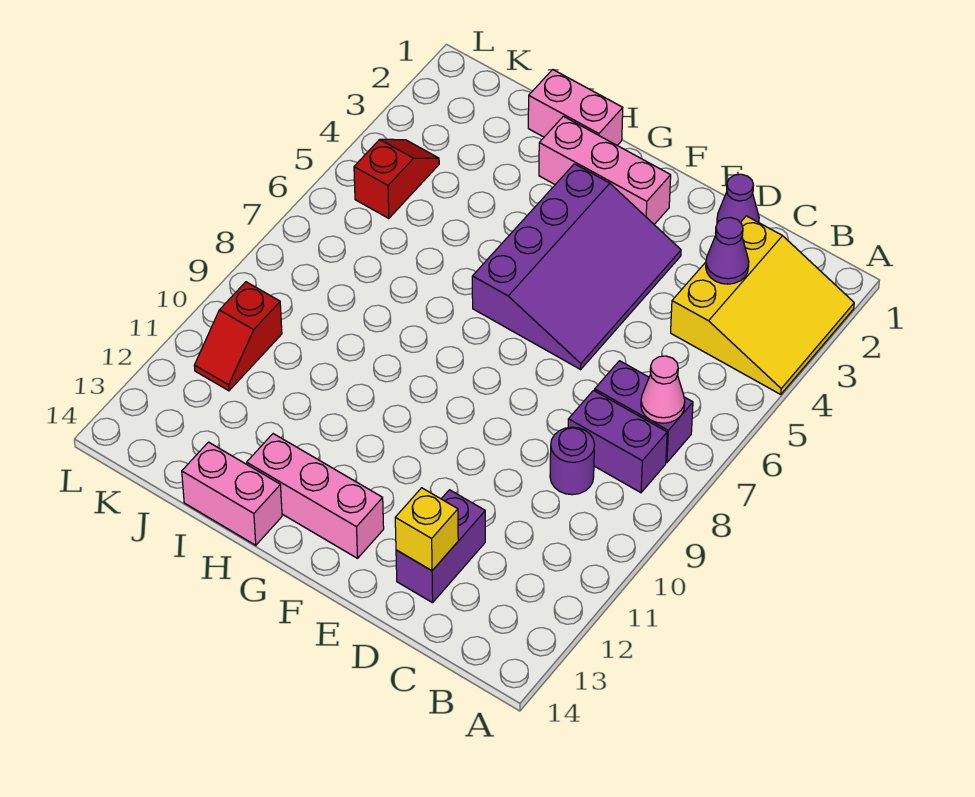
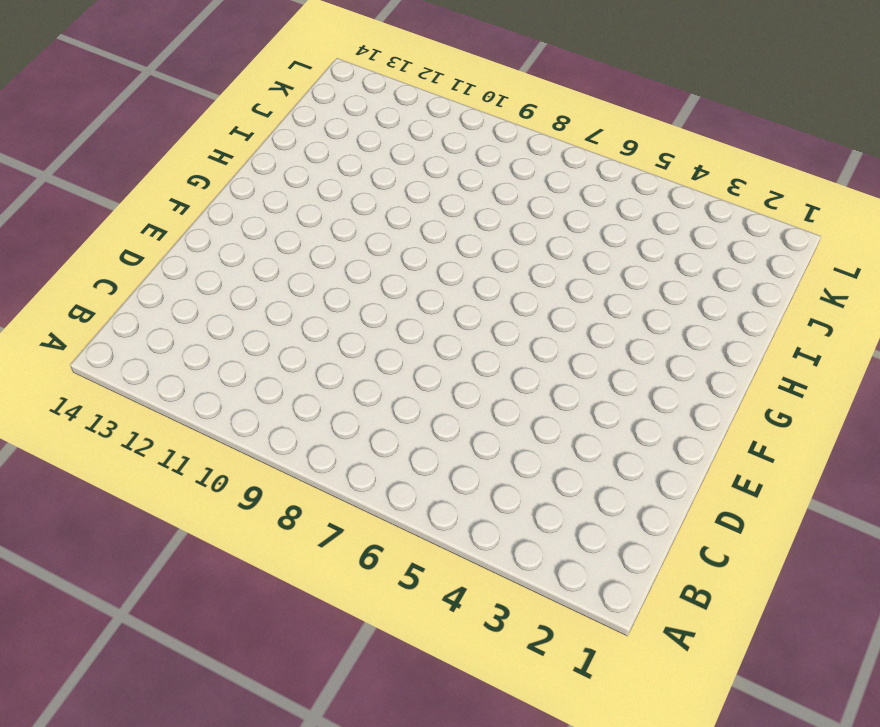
none -> yellow 3x3 slope [671,216,854,395]
none -> purple 1x2 brick [595,361,693,462]
none -> purple 1x2 brick [568,391,667,493]

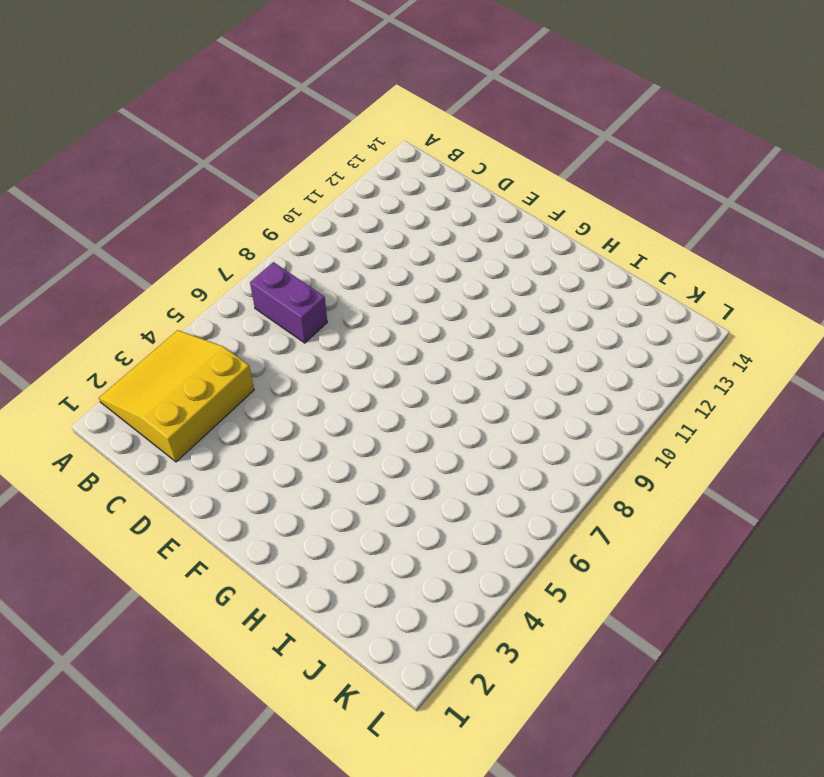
none -> purple 1x2 brick [568,391,667,493]
none -> purple 1x1 round brick [550,427,595,495]
none -> purple 1x1 cone [717,174,759,223]

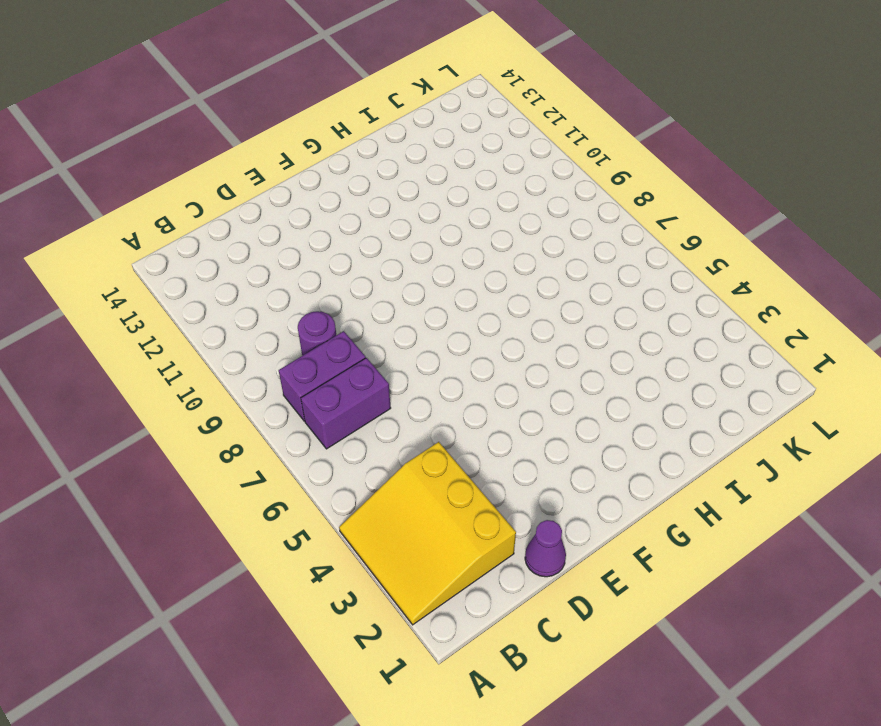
none -> purple 1x2 brick [396,490,485,603]
none -> purple 3x4 slope [472,164,681,369]
none -> pink 1x3 brick [539,116,671,224]

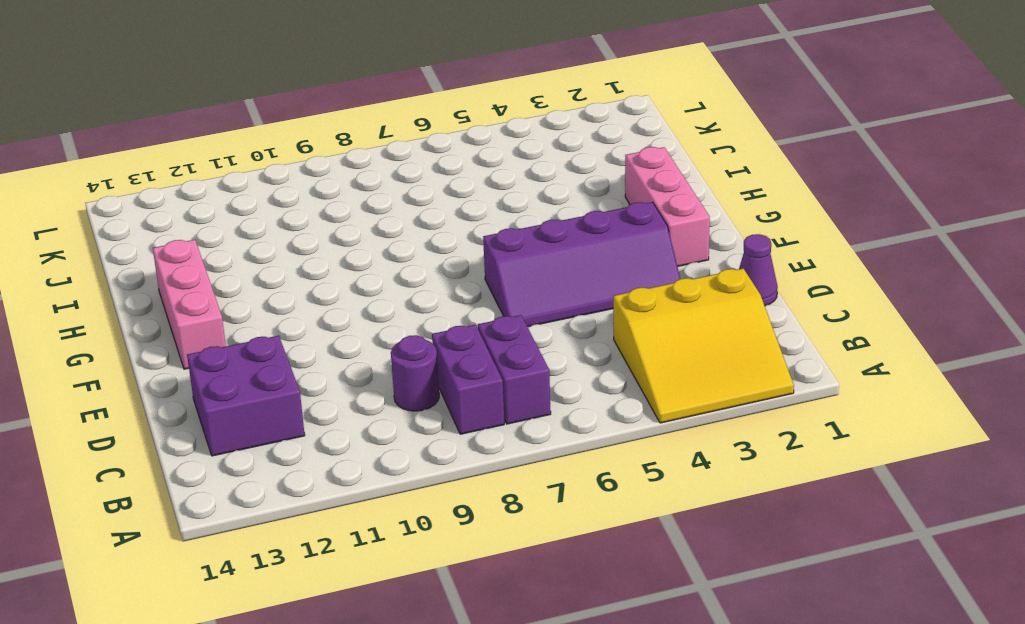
purple 2x2 brick [187,335,305,456] -> purple 1x2 brick [396,490,485,603]
purple 2x4 slope [483,202,680,327] -> purple 3x4 slope [472,164,681,369]
none -> pink 1x2 brick [528,70,623,145]
none -> pink 1x2 brick [182,442,282,545]
none -> red 1x2 slope [354,139,439,218]

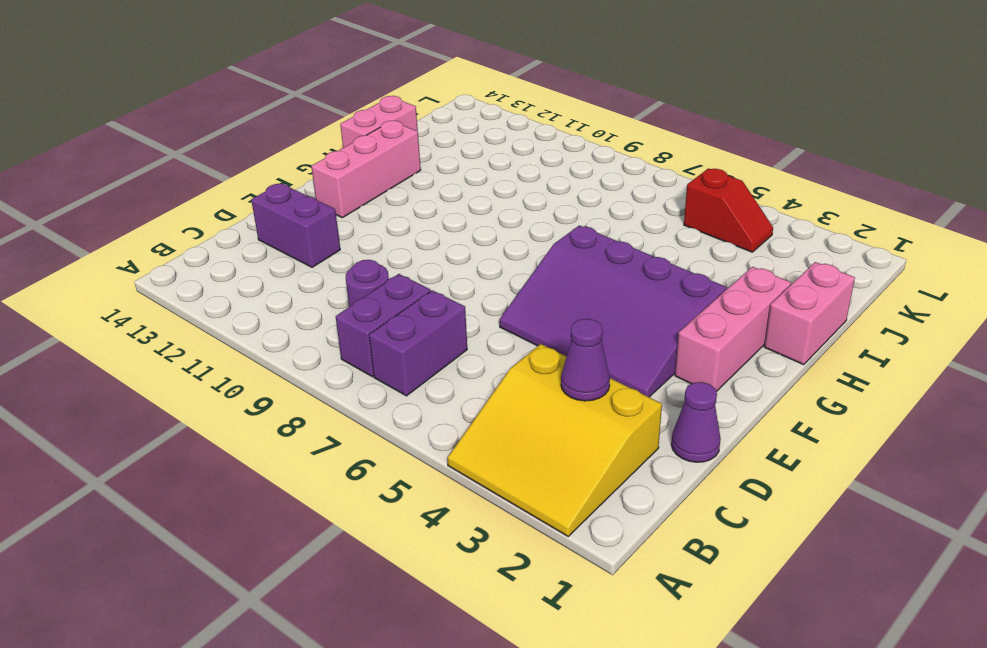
none -> red 1x2 slope [194,282,282,391]
none -> pink 1x1 cone [641,356,685,423]
none -> yellow 1x1 brick [395,488,458,571]

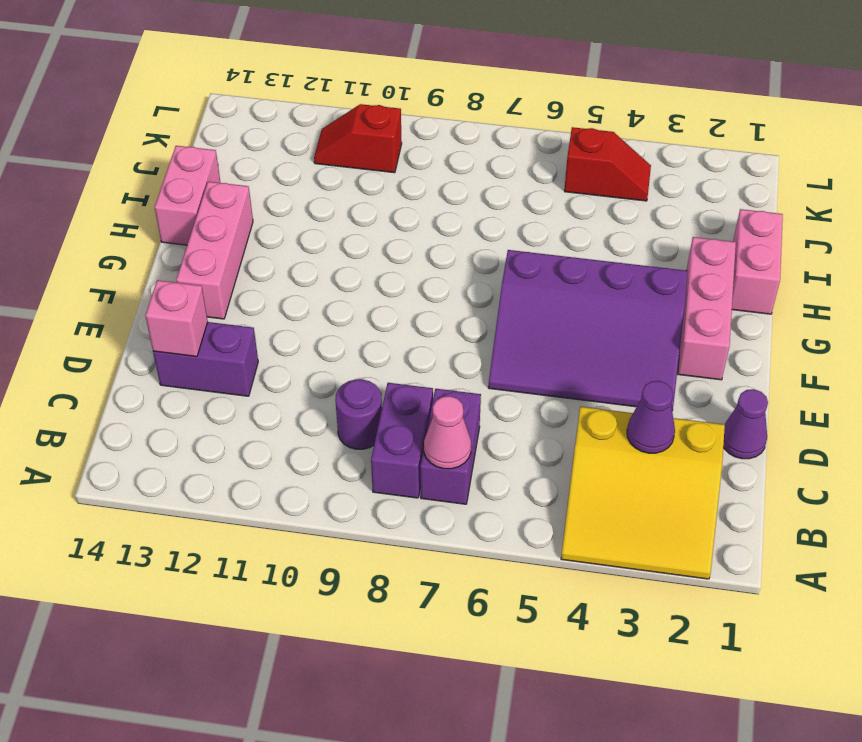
pink 1x1 brick [145,280,208,357] -> yellow 1x1 brick [395,488,458,571]

